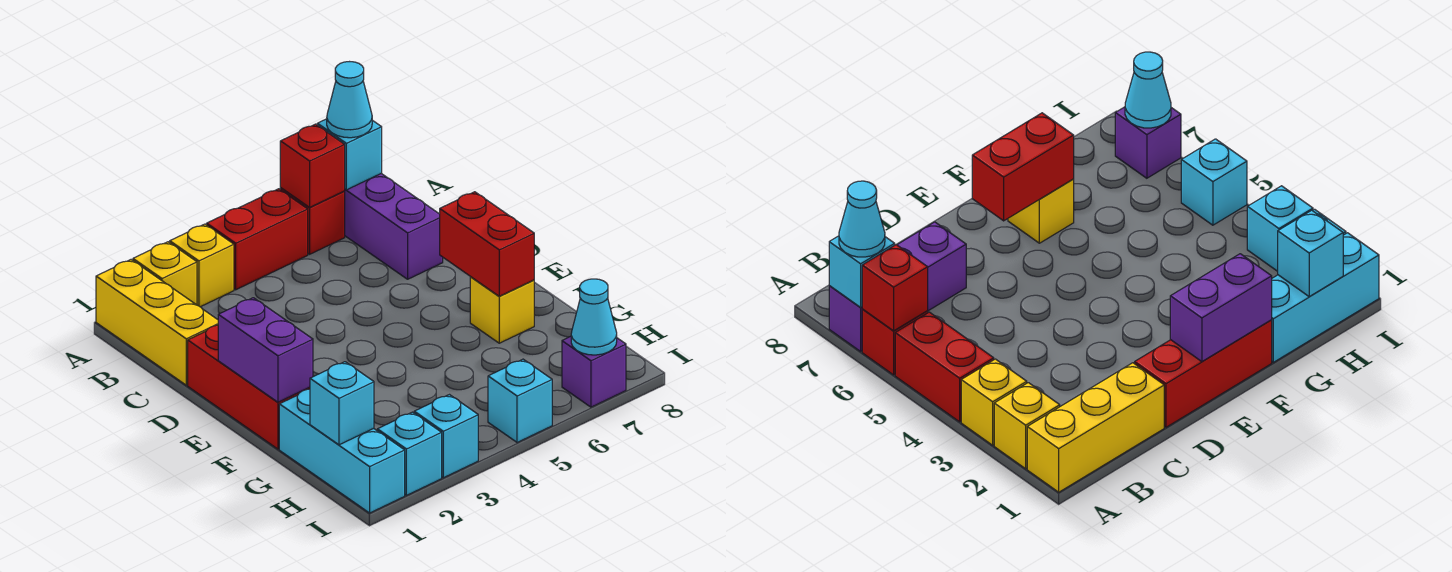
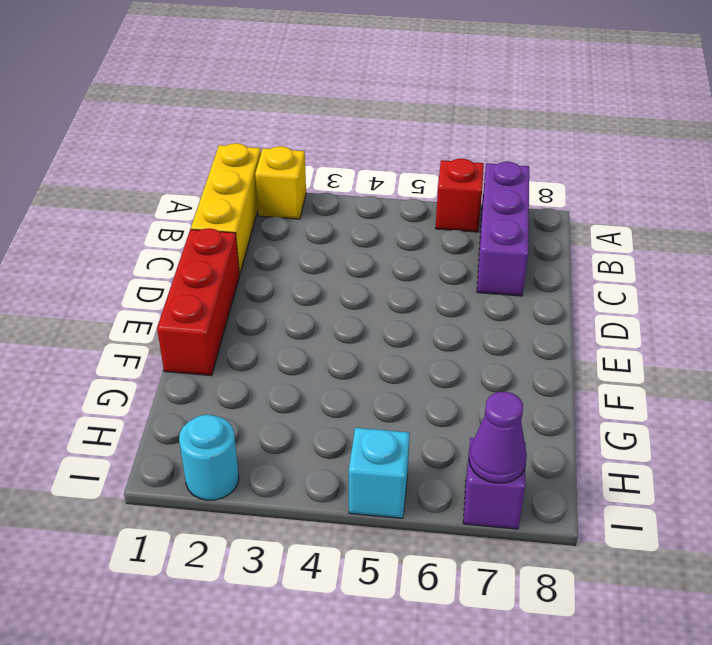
cyan 1x1 round brick [179,415,239,500] -> cyan 1x1 brick [377,412,442,495]
purple 1x1 cone [469,392,527,483] -> cyan 1x1 cone [571,279,617,355]
none -> yellow 1x1 brick [170,224,234,307]
none -> red 1x2 brick [207,189,308,290]
none -> yellow 1x1 brick [470,277,534,343]

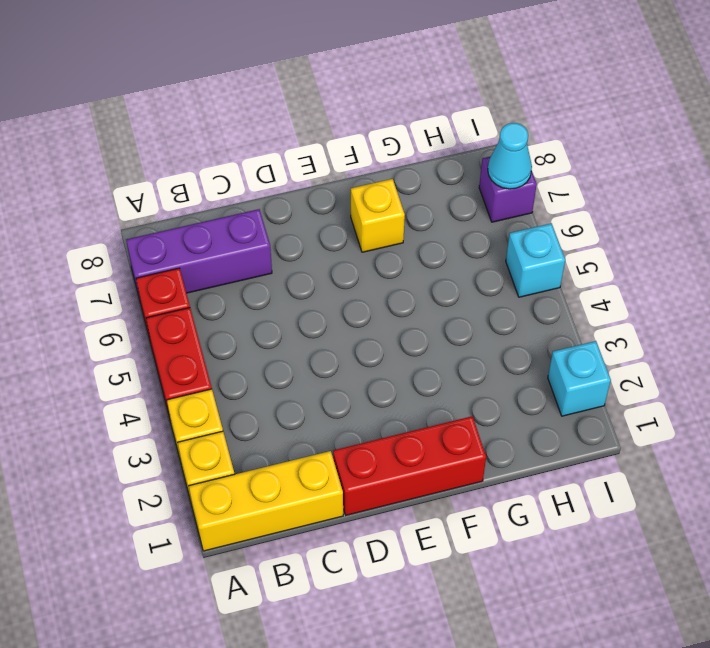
none -> cyan 1x3 brick [279,389,405,513]
none -> cyan 1x1 brick [414,395,478,478]
none -> red 1x1 brick [280,124,345,208]

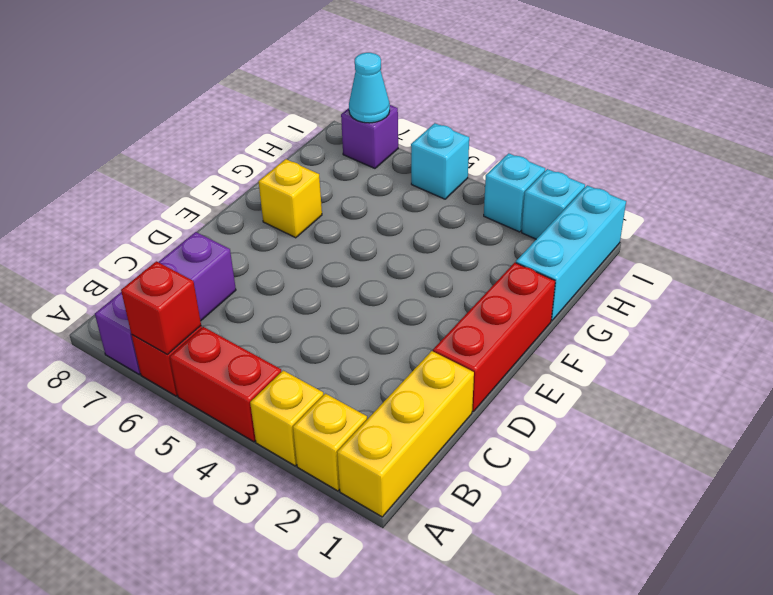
none -> cyan 1x1 brick [317,119,382,190]
none -> purple 1x2 brick [218,298,313,402]
none -> red 1x2 brick [440,192,534,296]

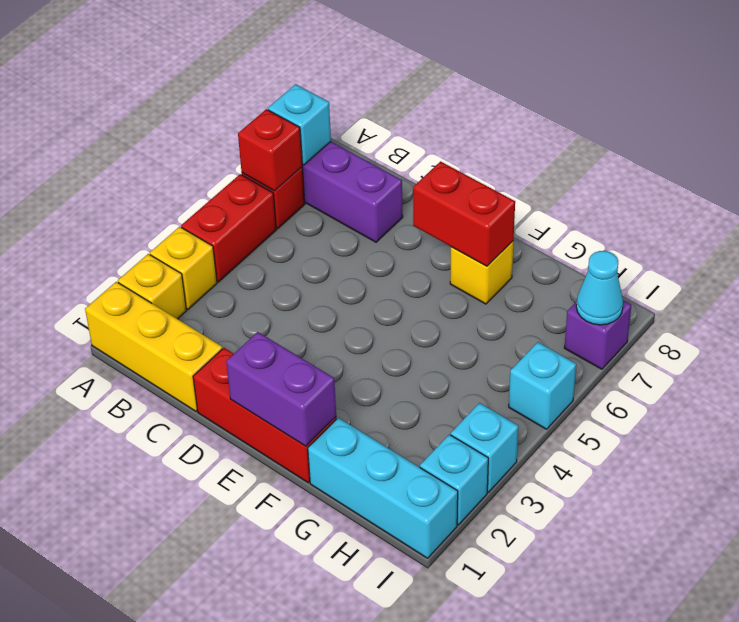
none -> cyan 1x1 brick [310,362,374,445]
none -> cyan 1x1 cone [327,62,372,138]

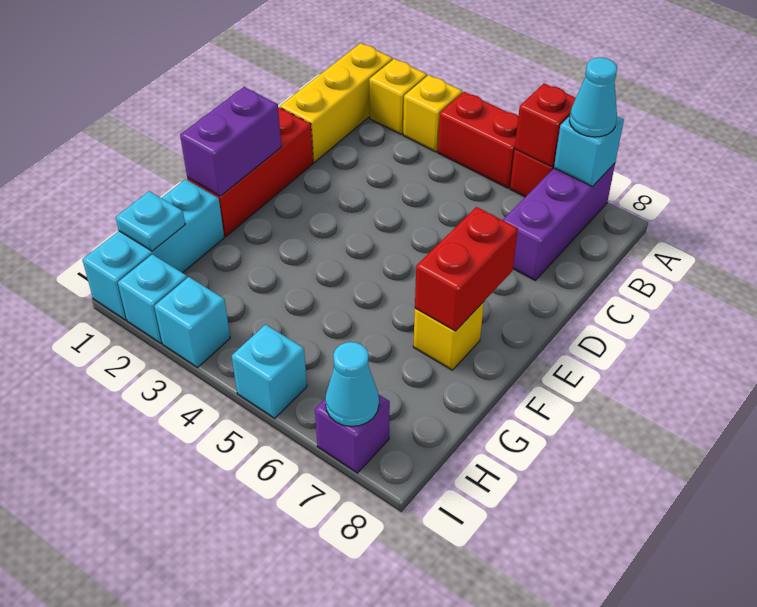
cyan 1x1 plate [116,191,185,251] -> cyan 1x1 brick [310,362,374,445]

